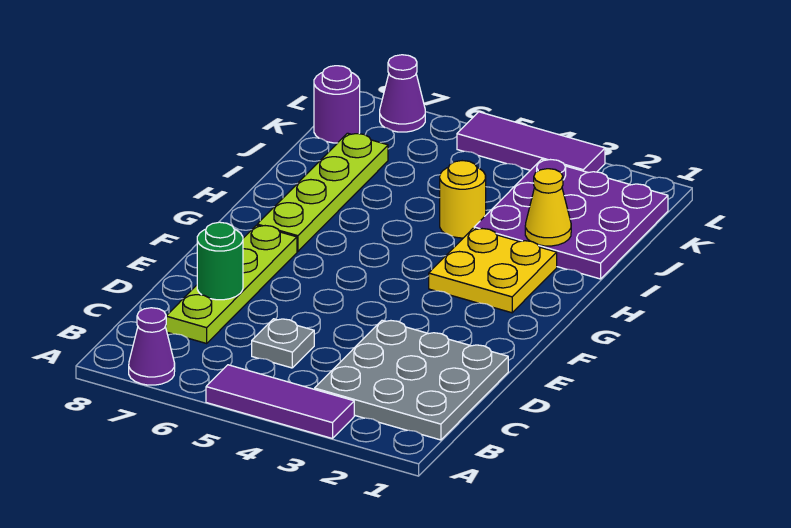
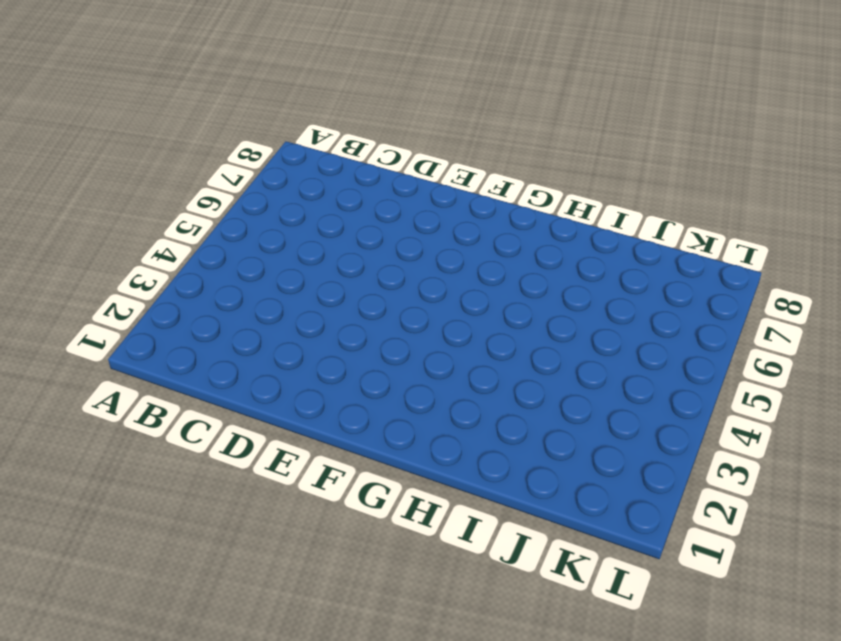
none -> purple 1x3 tile [206,365,354,439]
none -> purple 1x1 cone [129,308,175,385]
none -> grey 3x3 plate [315,320,508,440]

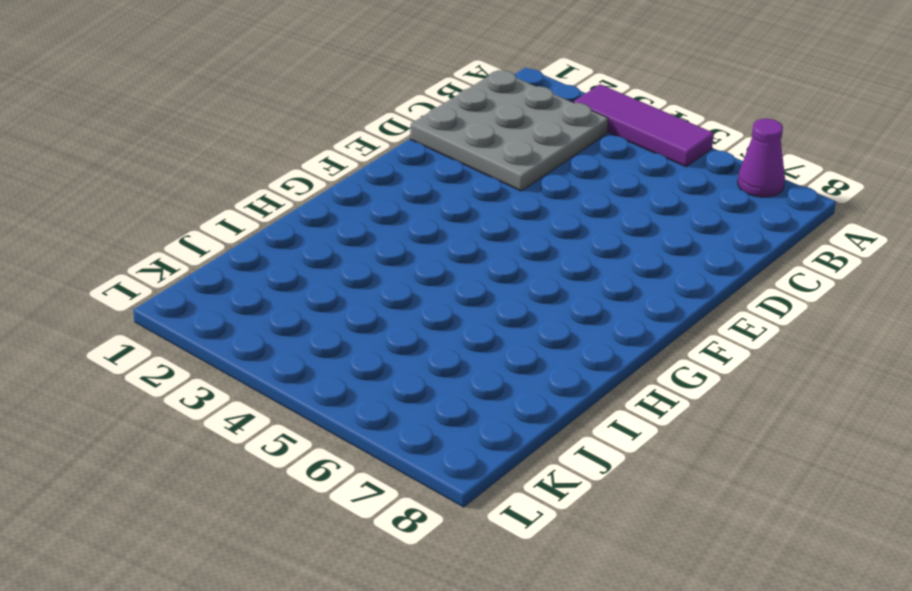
none -> grey 1x1 plate [252,319,314,368]
none -> lime 1x4 plate [166,225,297,343]
none -> yellow 2x2 plate [429,228,557,313]

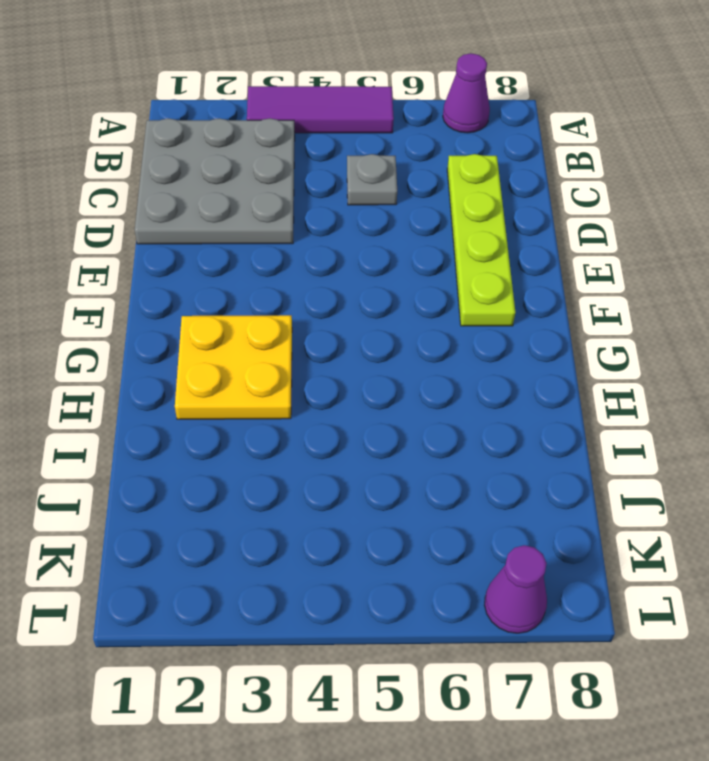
none -> lime 1x4 plate [257,133,388,251]
none -> purple 3x3 plate [474,159,668,279]
none -> yellow 1x1 round brick [440,161,486,238]

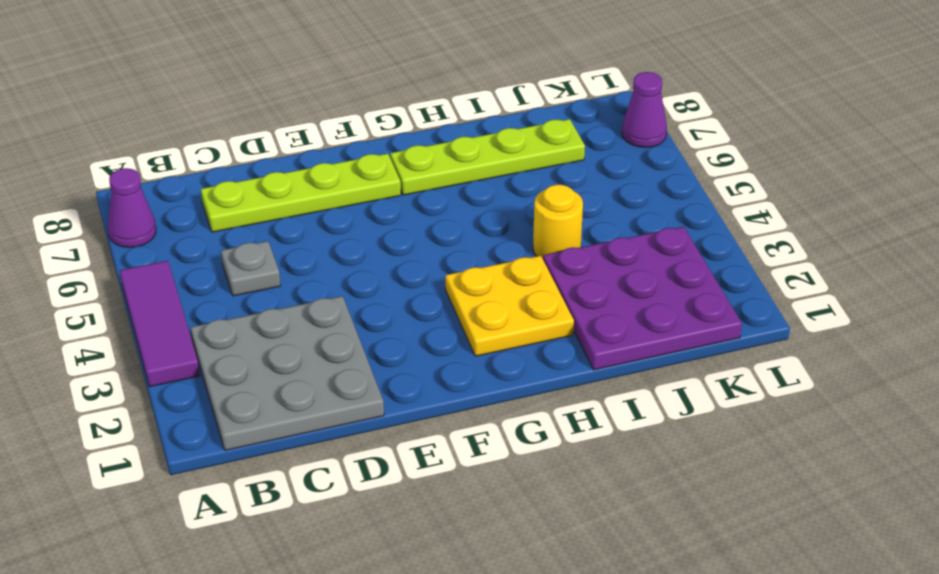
none -> purple 1x1 round brick [314,66,360,143]
none -> purple 1x3 tile [457,112,605,173]
none -> green 1x1 round brick [197,222,243,300]

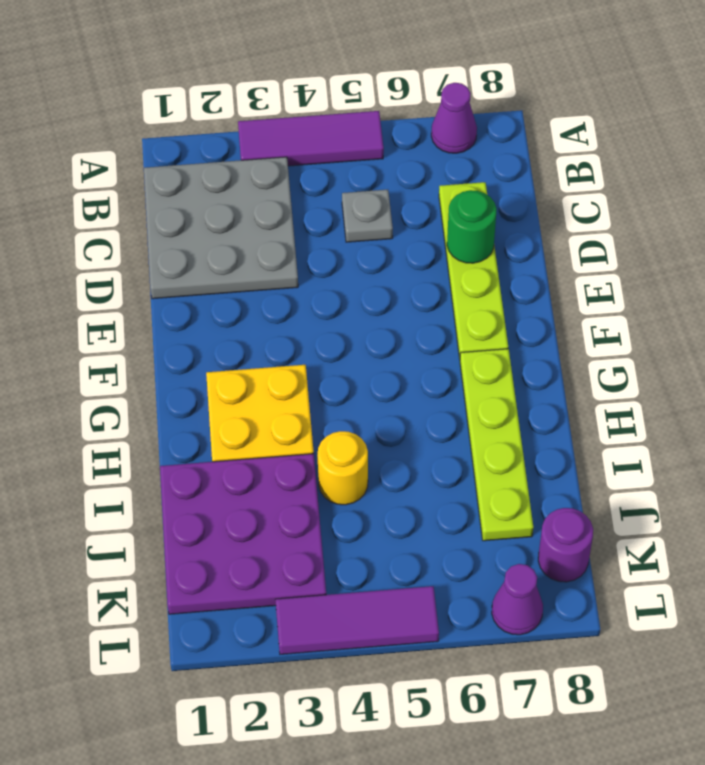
none -> yellow 1x1 cone [525,169,571,246]

